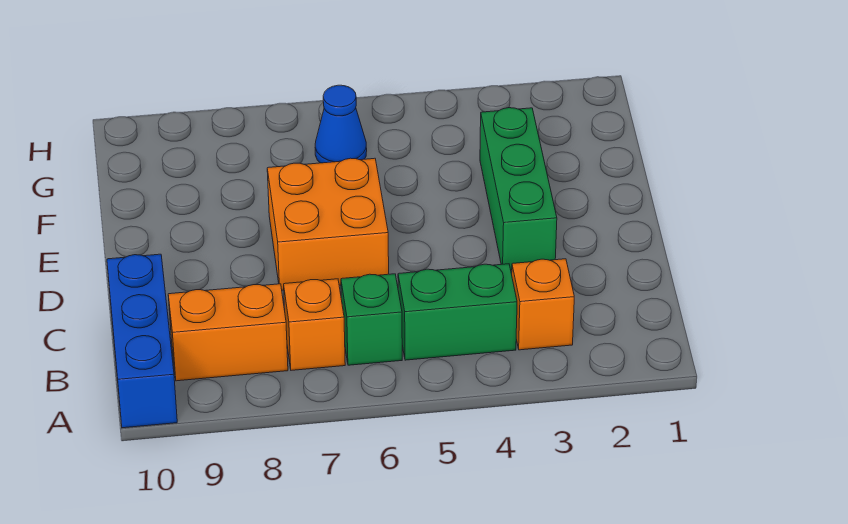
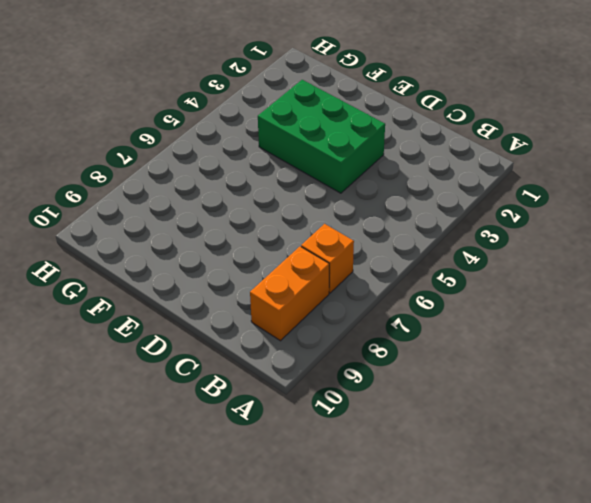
green 2x3 brick [258,80,385,193] -> green 1x3 brick [480,108,557,270]
none -> blue 1x3 brick [107,254,177,428]
none -> orange 1x1 brick [512,259,574,350]

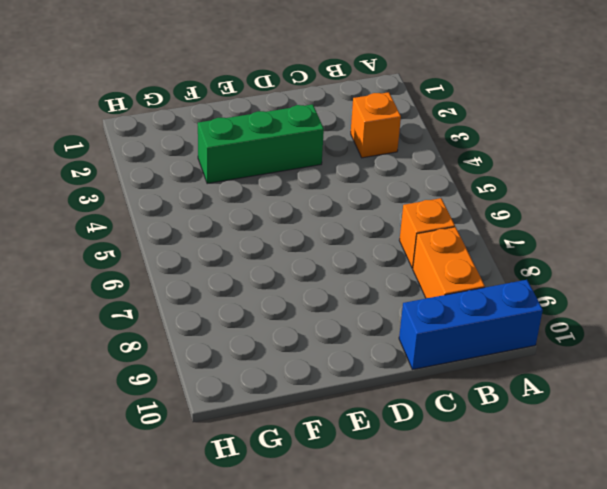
none -> green 1x2 brick [398,264,517,360]
none -> green 1x1 brick [341,274,402,365]

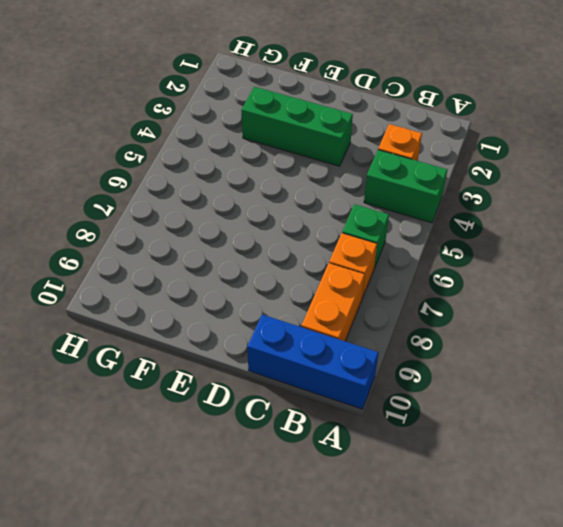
green 1x2 brick [364,150,447,223] -> green 1x2 brick turned to [398,264,517,360]
none -> orange 2x2 brick [267,158,389,290]
none -> blue 1x1 cone [315,85,367,163]

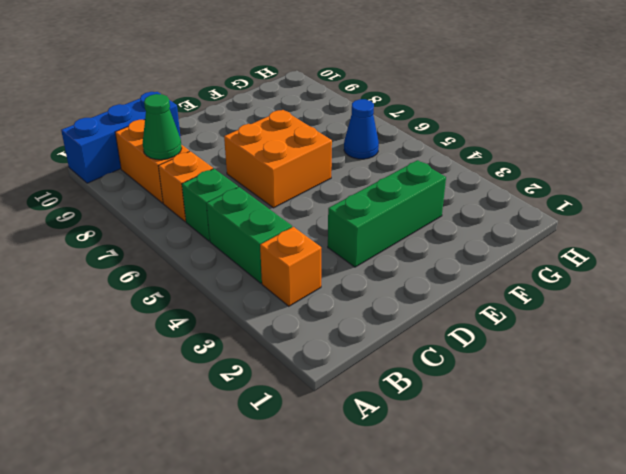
green 1x1 cone [143,94,182,160] -> none

